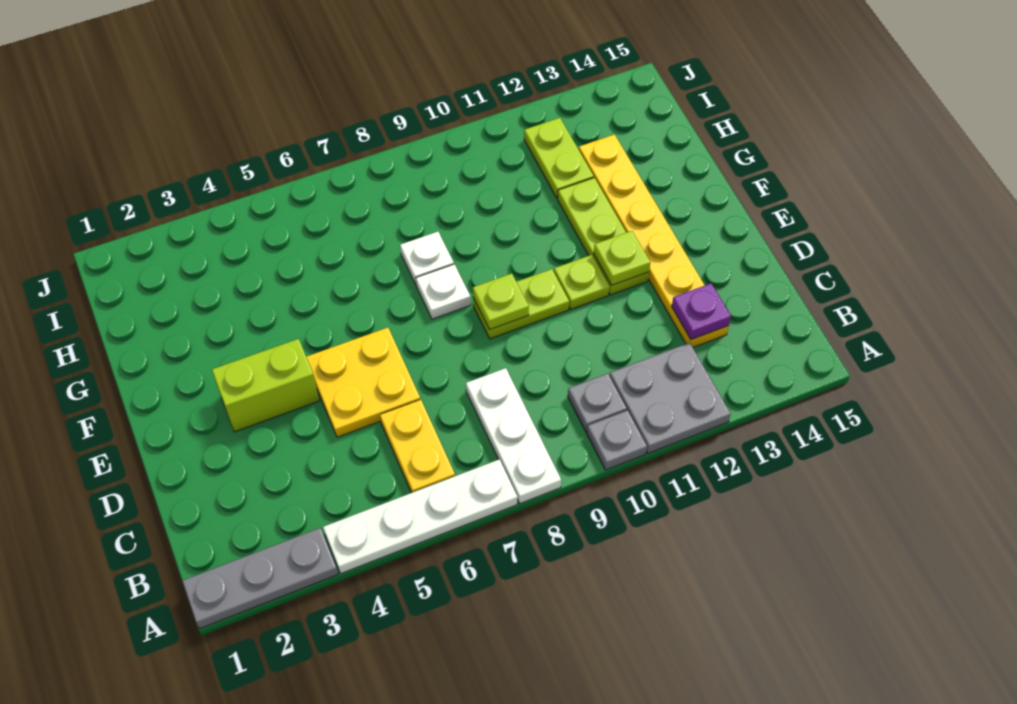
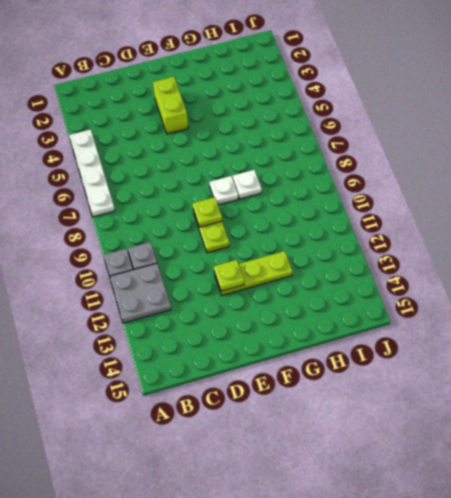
none -> grey 1x3 plate [182,528,338,629]
none -> white 1x3 plate [466,368,561,504]
none -> yellow 1x2 plate [380,399,455,493]

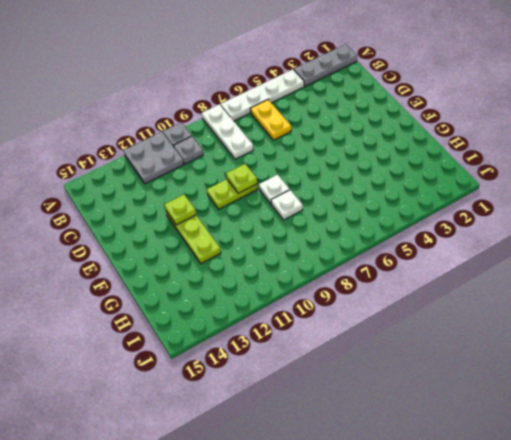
none -> yellow 1x6 plate [579,135,729,347]
none -> yellow 2x2 plate [306,328,420,437]
none -> lime 1x2 brick [212,339,319,432]

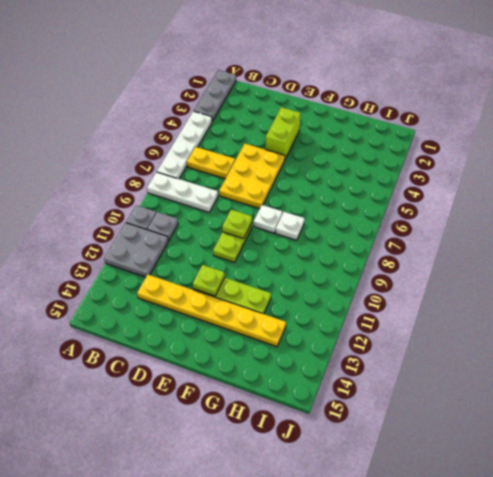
yellow 2x3 plate [219,144,285,209] -> yellow 2x2 plate [306,328,420,437]
none -> lime 1x1 plate [554,255,609,309]
none -> lime 1x2 plate [524,118,594,198]
none -> purple 1x1 plate [672,283,731,340]

